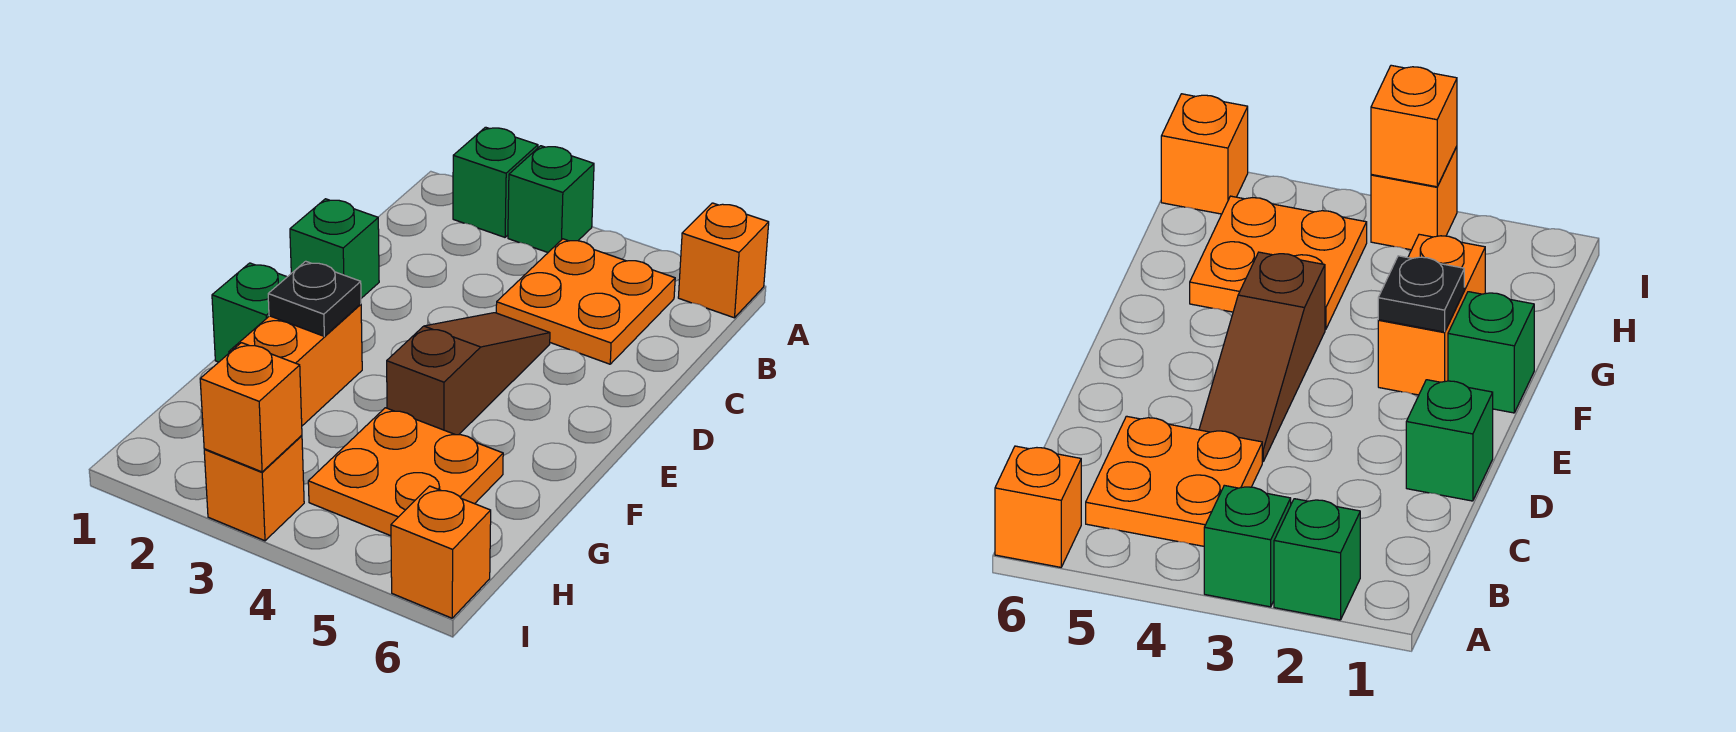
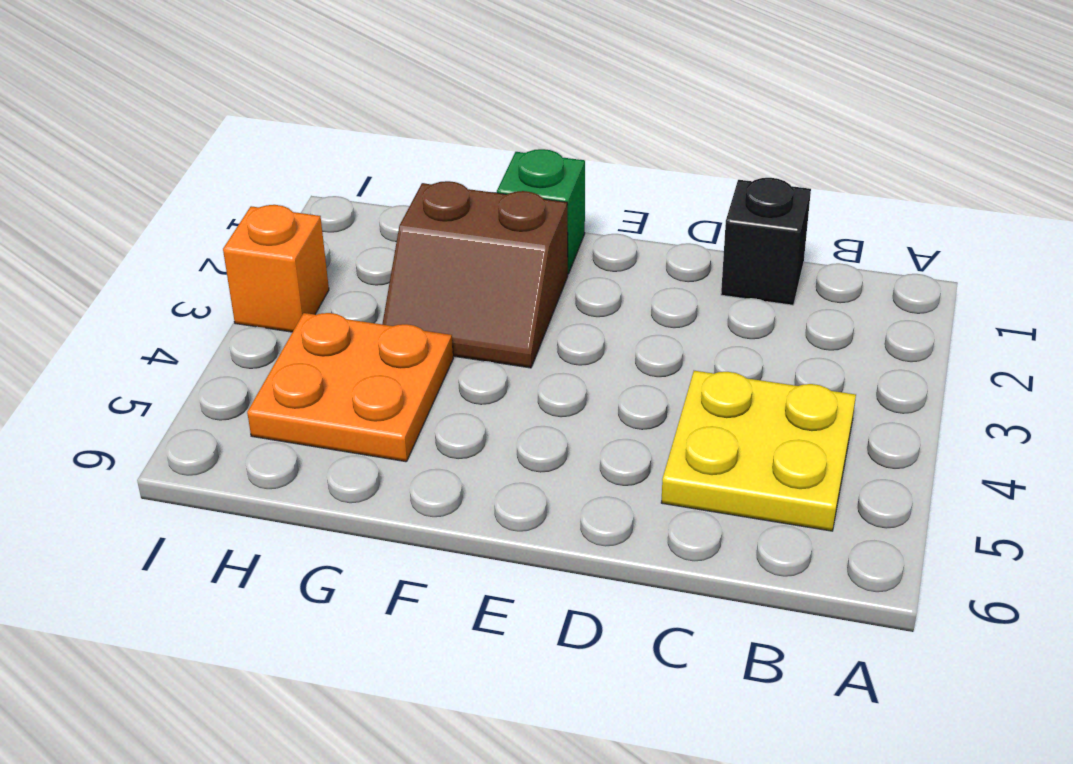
yellow 2x2 plate [661,371,856,531] -> orange 2x2 plate [496,239,675,364]
black 1x1 brick [721,178,811,305] -> none
brown 2x2 slope [383,181,568,368] -> orange 1x2 brick [229,304,362,426]
none -> green 1x1 brick [453,127,538,237]
none -> green 1x1 brick [508,146,594,252]
none -> orange 1x1 brick [678,203,769,318]

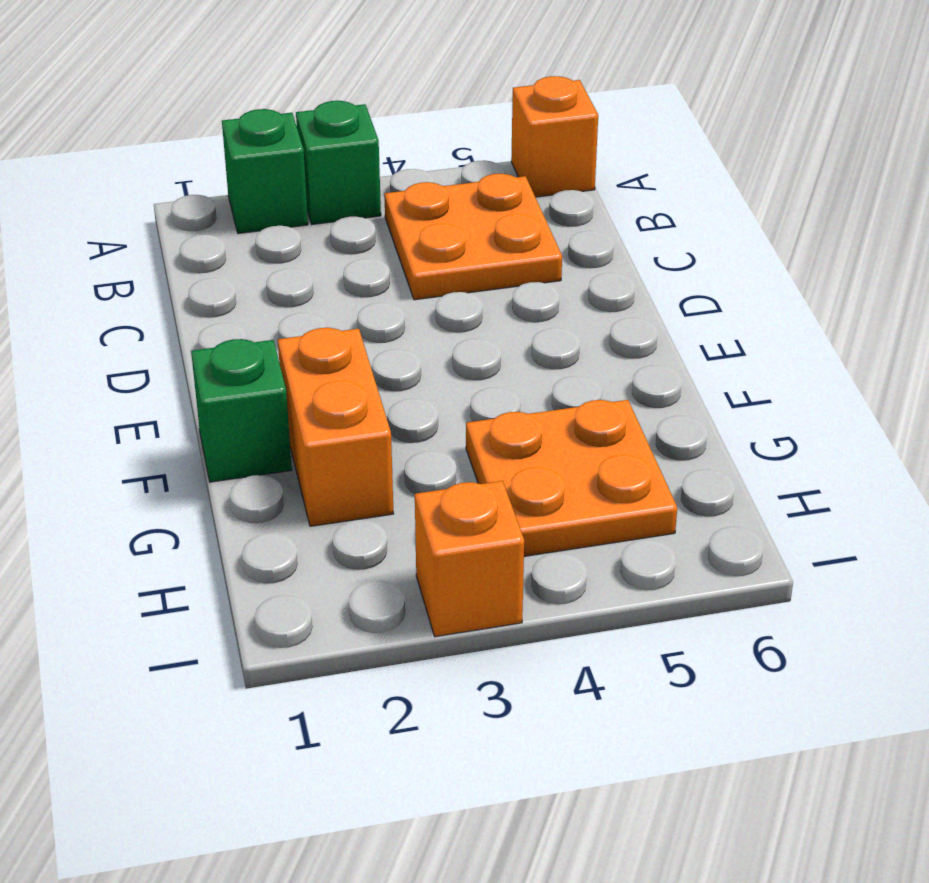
none -> green 1x1 brick [290,199,379,298]
none -> brown 1x3 slope [387,313,550,435]
none -> orange 1x1 brick [391,486,491,618]

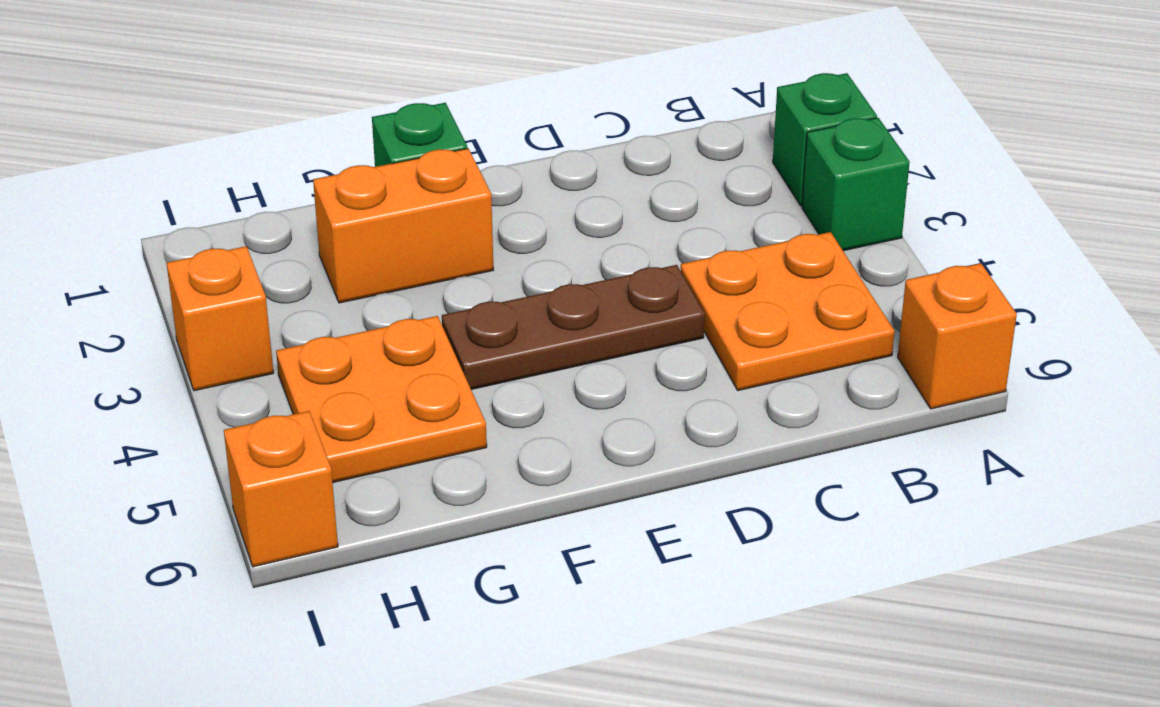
brown 1x3 plate [442,265,705,389] -> brown 1x3 slope [387,313,550,435]
none -> green 1x1 brick [290,199,379,298]
none -> black 1x1 plate [268,261,361,336]
none -> orange 1x1 brick [200,343,302,472]

